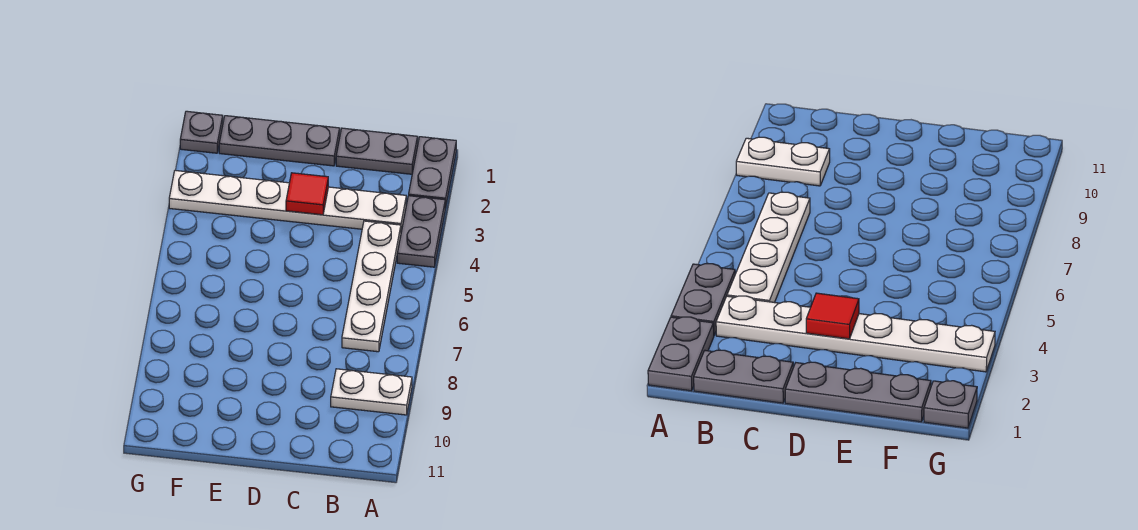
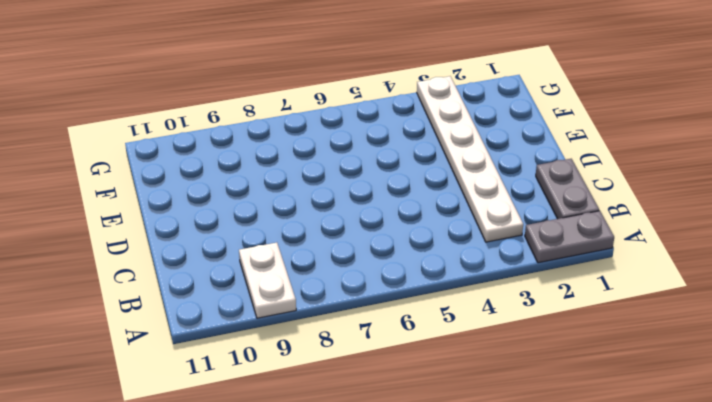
none -> grey 1x2 plate [397,196,445,267]
none -> white 1x4 plate [342,221,401,352]

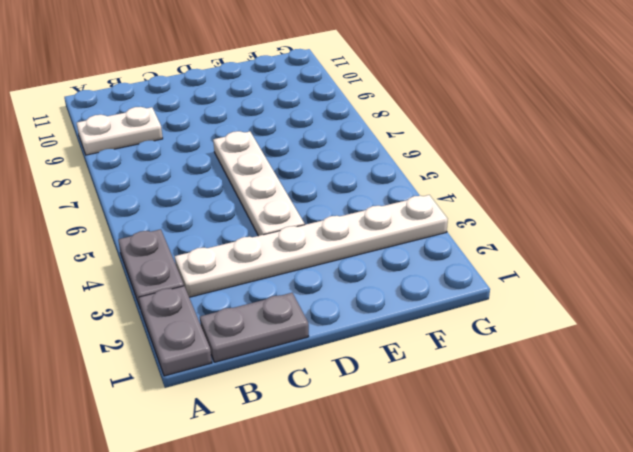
white 1x4 plate [213,131,305,236] -> white 1x4 plate moved to [342,221,401,352]
none -> grey 1x3 plate [219,116,340,166]
none -> grey 1x1 plate [180,111,223,153]

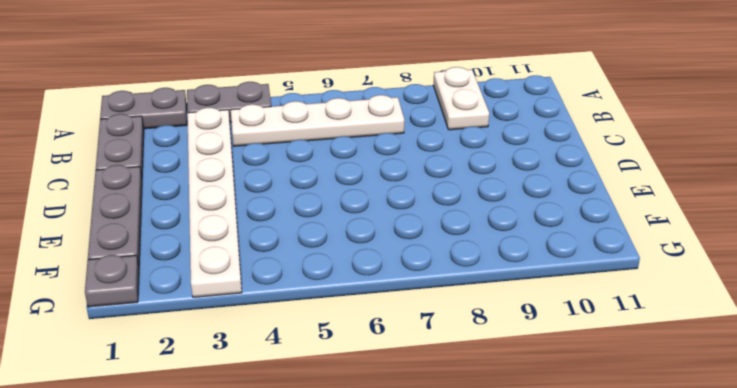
none -> red 1x1 tile [286,173,328,215]

